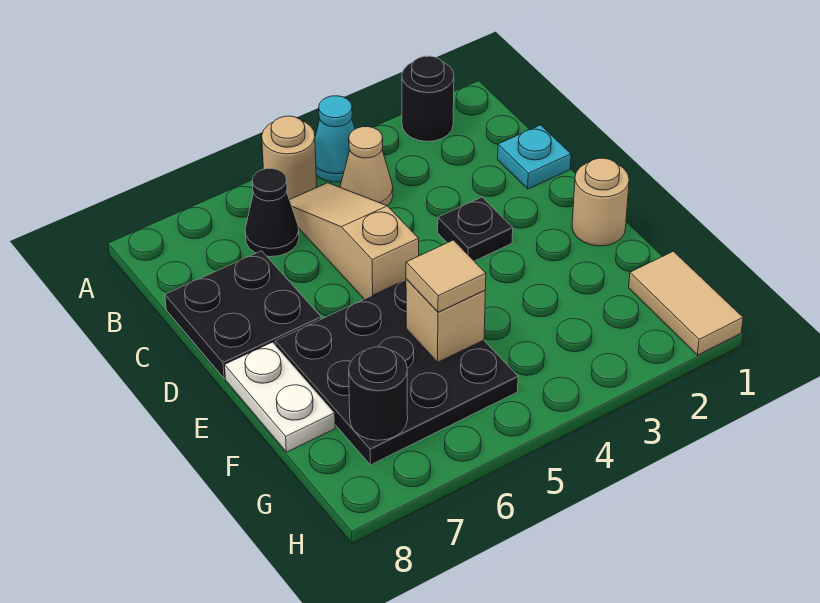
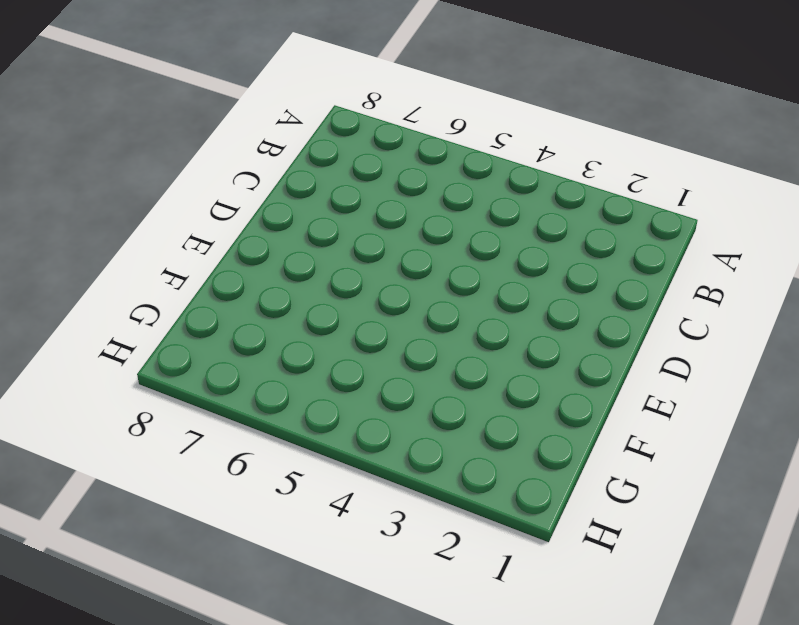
none -> black 1x1 round brick [402,56,454,141]
none -> cyan 1x1 cone [315,96,355,182]
none -> tan 1x1 round brick [262,116,317,200]

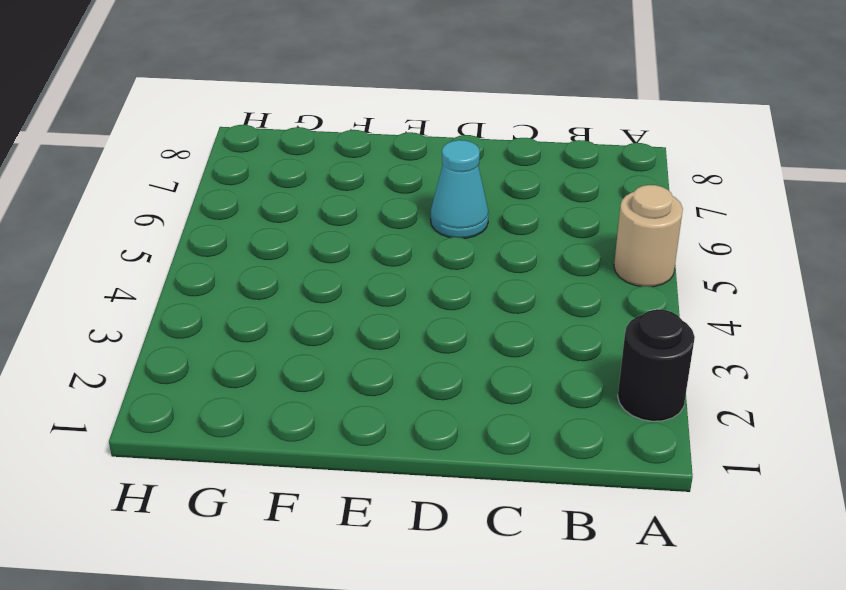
cyan 1x1 cone [431,140,489,238] -> cyan 1x1 cone moved to [315,96,355,182]
none -> tan 1x1 cone [340,127,393,206]
none -> tan 1x3 slope [290,183,419,299]
none -> black 1x1 cone [245,169,299,257]

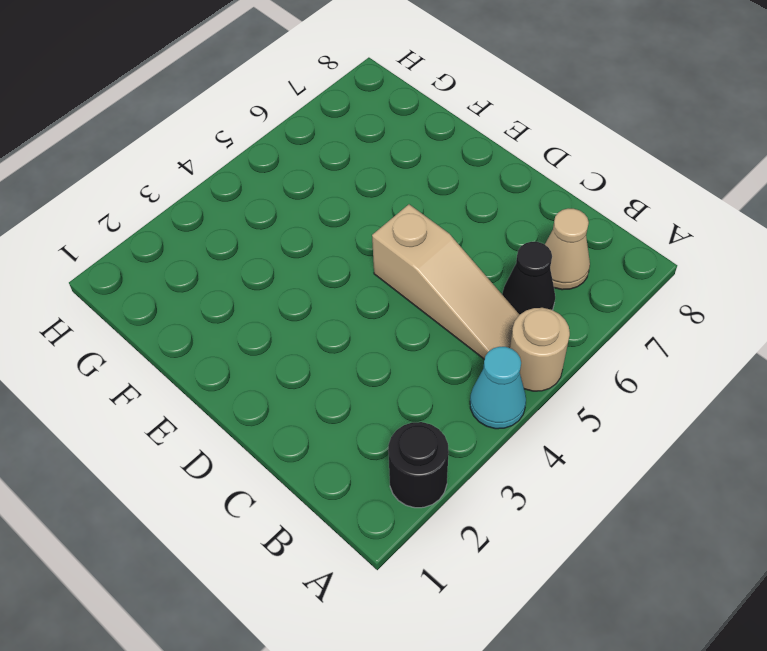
tan 1x1 cone [545,209,590,290] -> tan 1x1 cone moved to [340,127,393,206]
none -> cyan 1x1 plate [498,125,571,189]
none -> black 2x2 plate [165,251,321,378]
none -> black 1x1 plate [438,197,513,261]

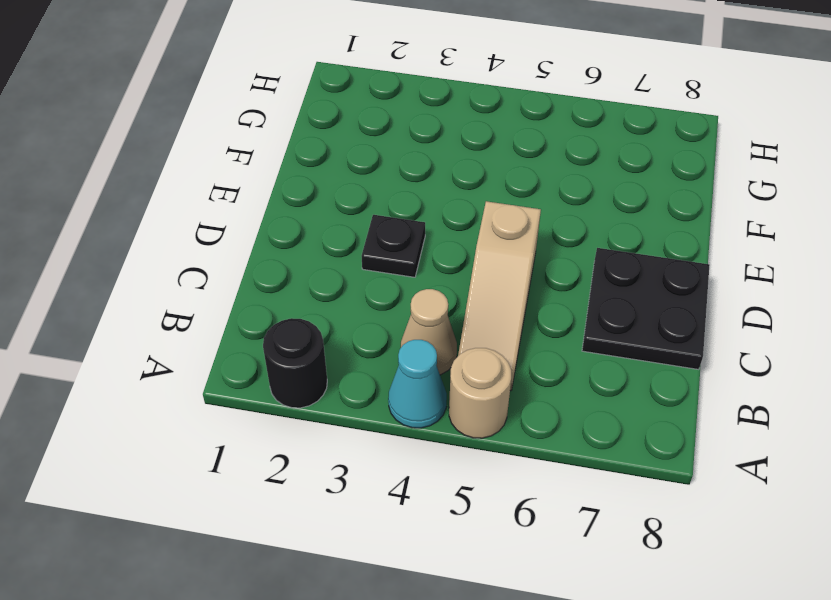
none -> black 1x1 cone [245,169,299,257]
none -> cyan 1x1 plate [498,125,571,189]
none -> tan 1x1 round brick [572,158,629,246]

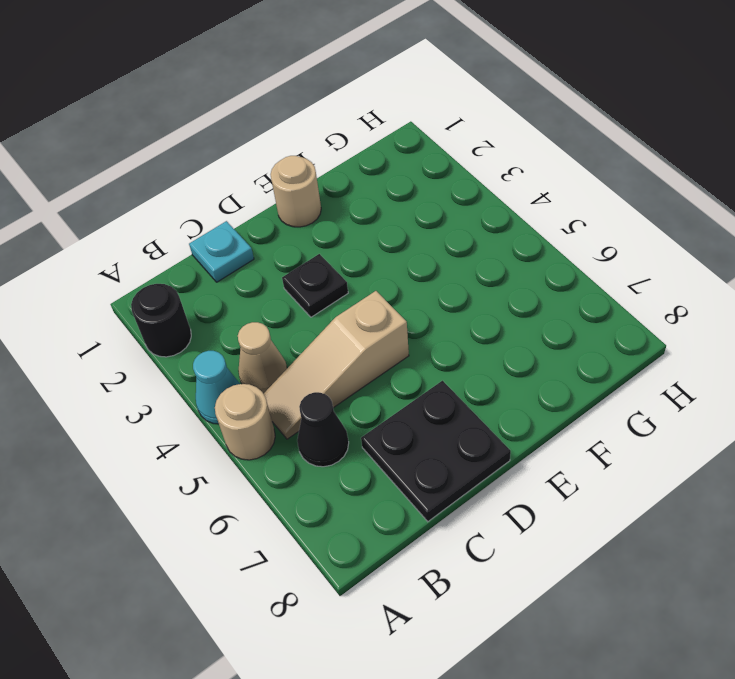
none -> black 3x3 plate [275,280,518,465]
none -> white 1x2 plate [225,342,335,452]
none -> tan 1x2 tile [629,251,743,355]

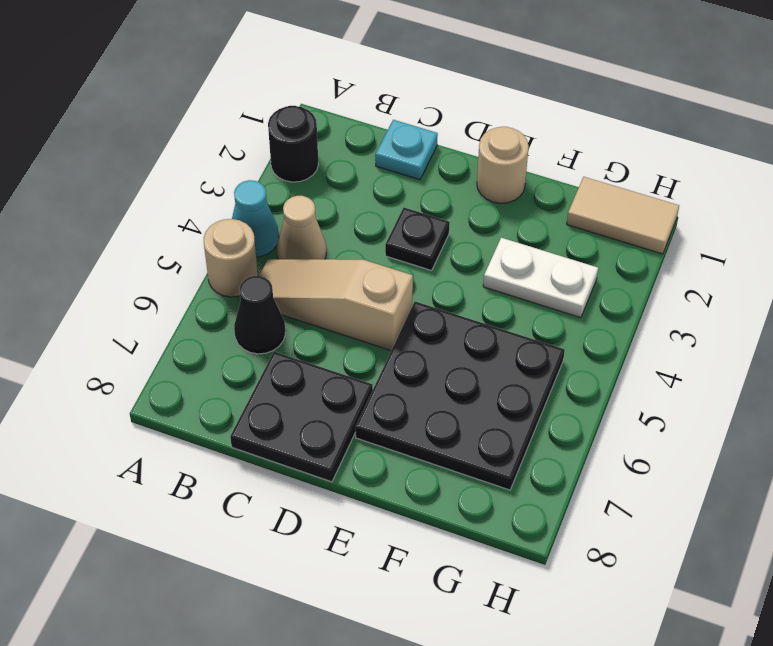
white 1x2 plate [483,238,598,318] -> white 1x2 plate moved to [225,342,335,452]
none -> tan 1x1 brick [406,279,485,362]
none -> black 1x1 round brick [349,347,408,440]
none -> tan 1x1 tile [406,240,486,312]

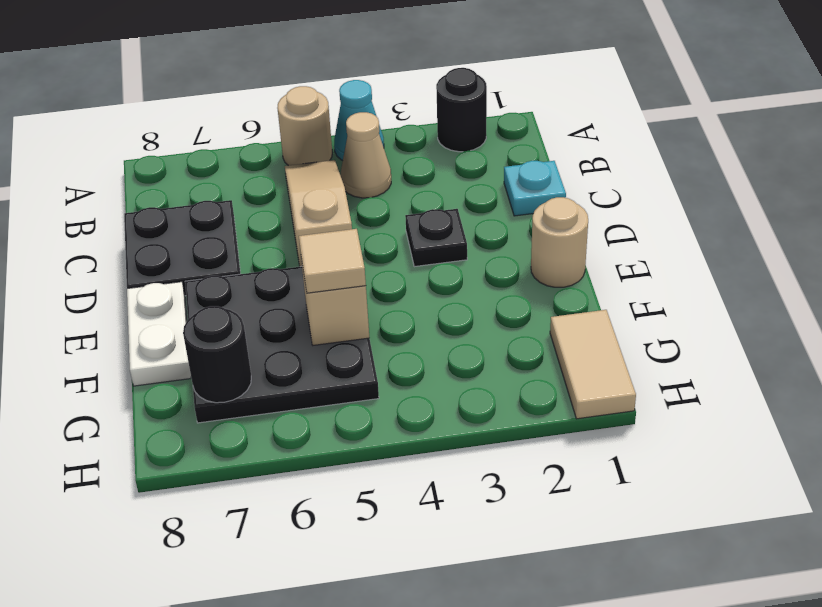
none -> black 1x1 cone [245,169,299,257]

